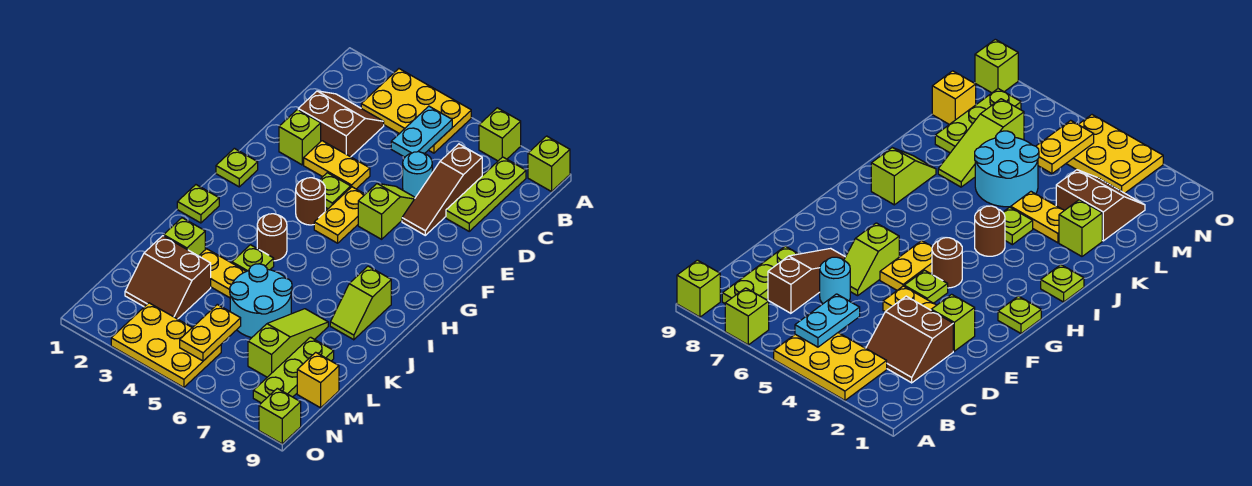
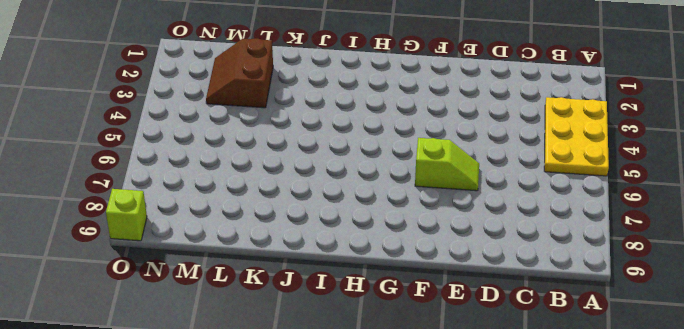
none -> lime 1x1 brick [479,108,521,161]
none -> lime 1x1 brick [528,136,570,192]
none -> lime 1x3 plate [446,157,526,231]

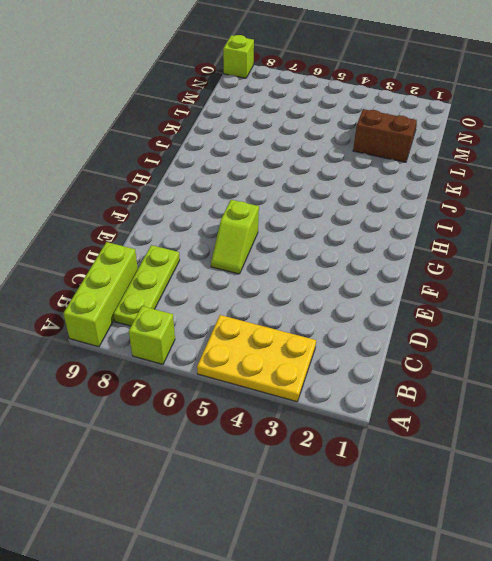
lime 1x3 brick [63,242,138,347] -> lime 1x1 brick [528,136,570,192]
none -> brown 2x2 slope [298,91,384,157]
none -> brown 1x3 slope [402,144,482,235]
none -> cyan 1x1 round brick [403,152,432,197]

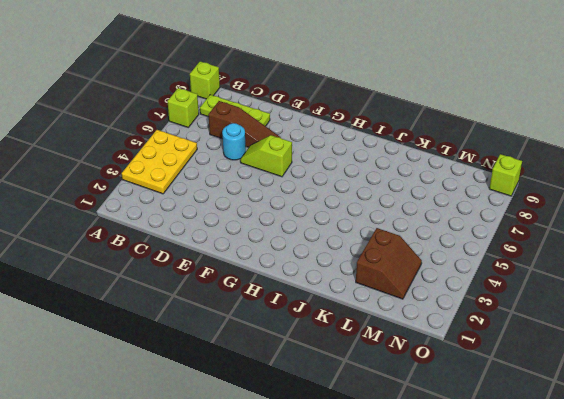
none -> brown 2x2 slope [298,91,384,157]
none -> lime 1x1 brick [279,110,321,165]
none -> yellow 1x2 plate [304,141,370,189]

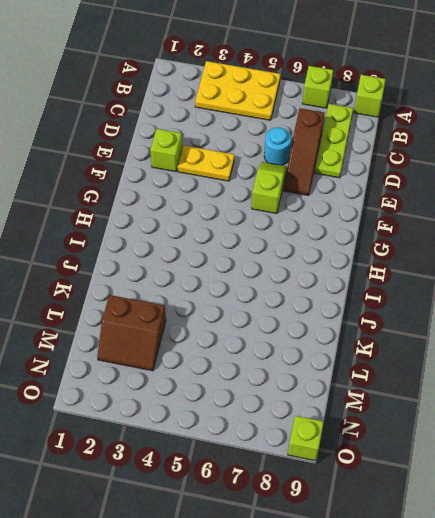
none -> brown 2x2 slope [298,91,384,157]
none -> lime 1x1 plate [320,173,351,209]
none -> yellow 1x2 plate [314,187,365,243]

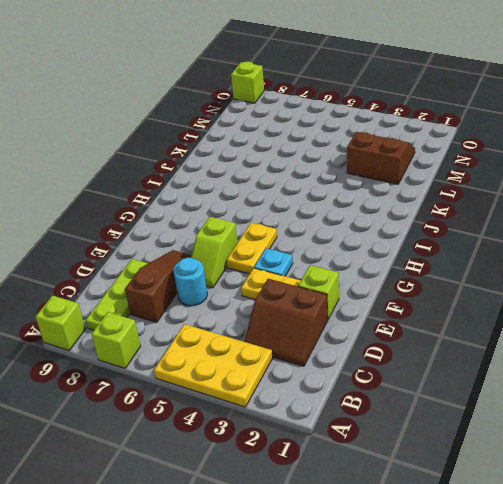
cyan 1x1 plate [254,248,293,276] -> lime 1x1 plate [320,173,351,209]
none -> lime 1x1 plate [216,148,258,187]
none -> brown 1x1 round brick [296,178,325,225]
none -> lime 1x1 plate [177,185,219,223]

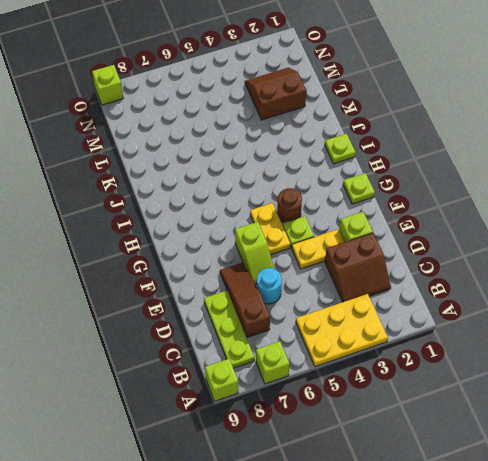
none -> brown 1x1 round brick [257,214,287,261]
none -> lime 1x2 slope [330,266,391,340]
none -> lime 1x1 plate [232,245,274,272]

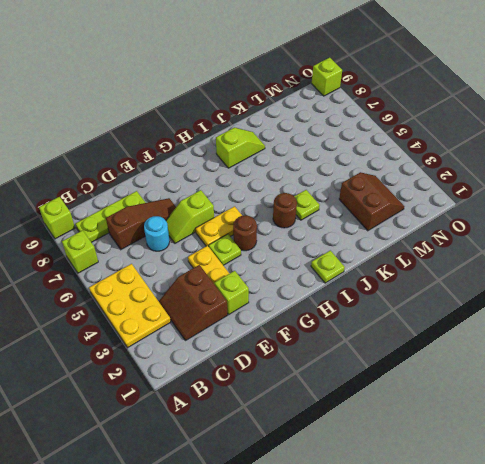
none -> lime 1x1 plate [216,148,258,187]
none -> lime 1x1 brick [164,218,205,256]
none -> yellow 1x2 plate [199,249,246,298]

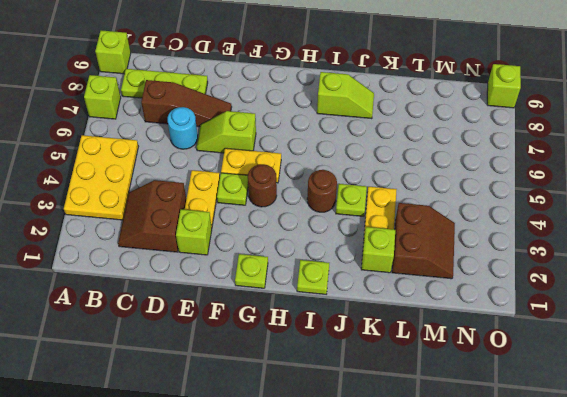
none -> cyan 2x2 round brick [230,264,292,338]
none -> lime 1x3 slope [248,309,328,377]
none -> lime 1x3 plate [253,337,334,403]

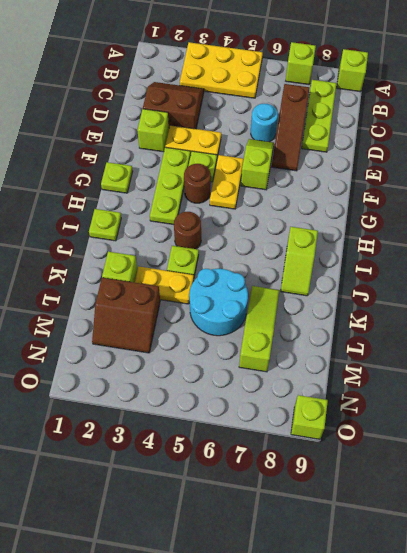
lime 1x3 plate [150,147,190,225] -> lime 1x3 plate moved to [253,337,334,403]
none -> yellow 1x1 brick [297,352,339,408]
none -> yellow 2x3 plate [111,303,221,388]
none -> cyan 1x2 plate [391,106,452,157]

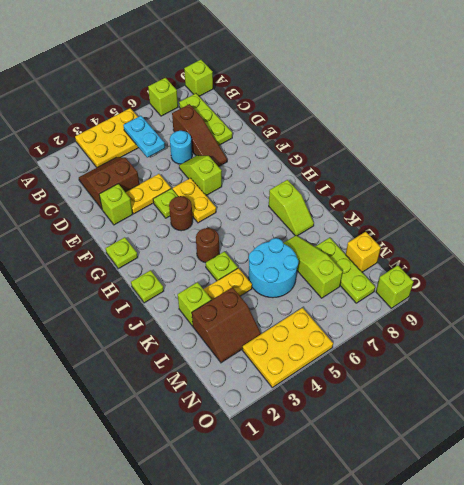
none -> yellow 1x2 plate [180,304,241,361]

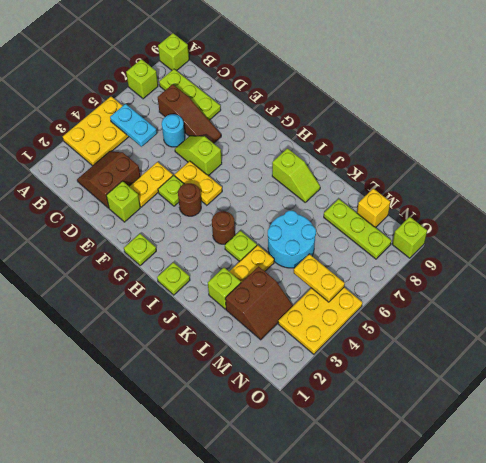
none -> lime 1x3 slope [248,309,328,377]

